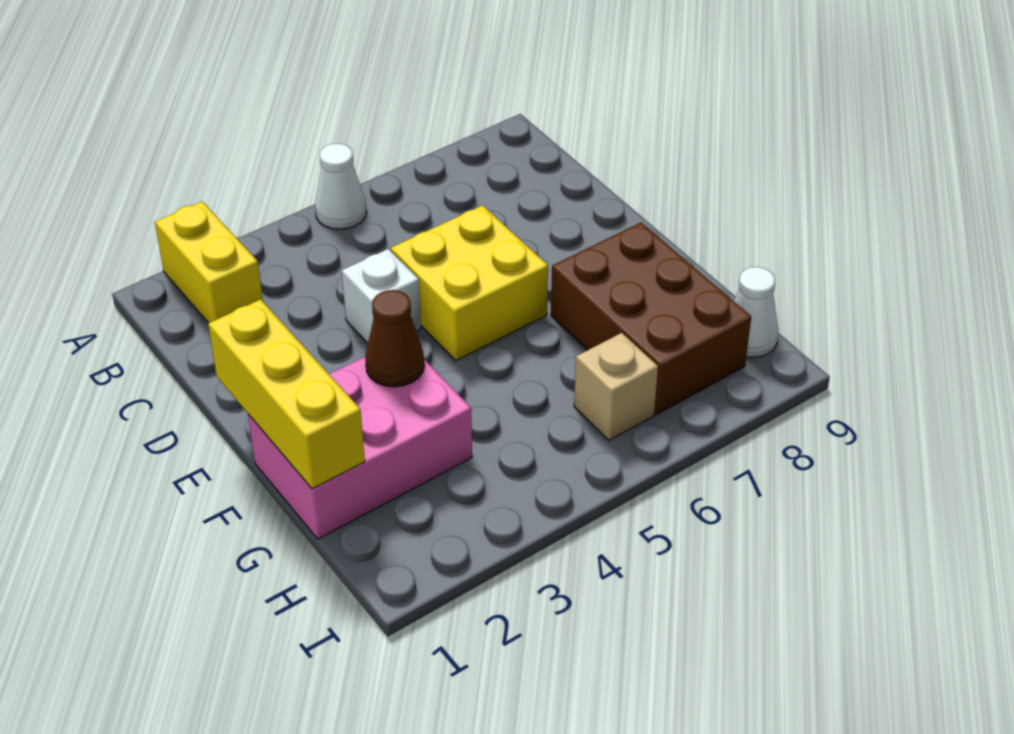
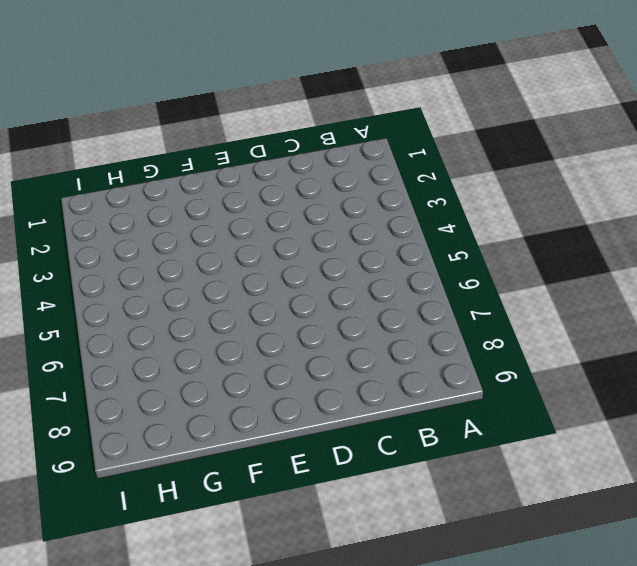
none -> yellow 1x2 brick [155,201,263,323]
none -> white 1x1 cone [315,143,367,229]

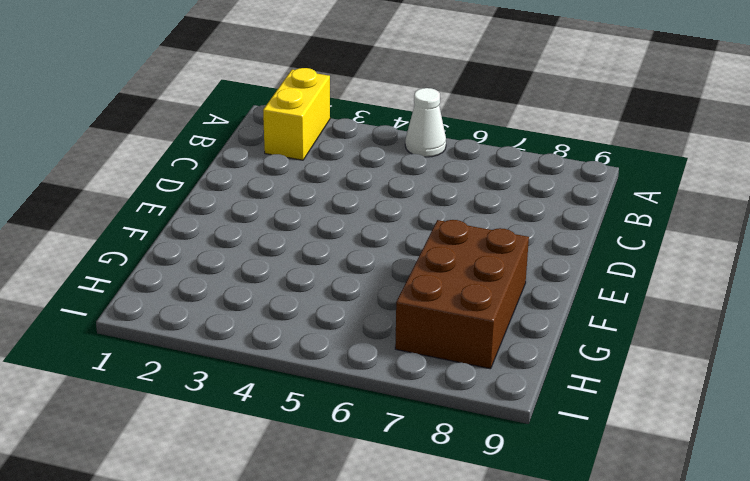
none -> white 1x1 brick [342,249,421,343]
none -> yellow 2x2 brick [391,205,548,361]

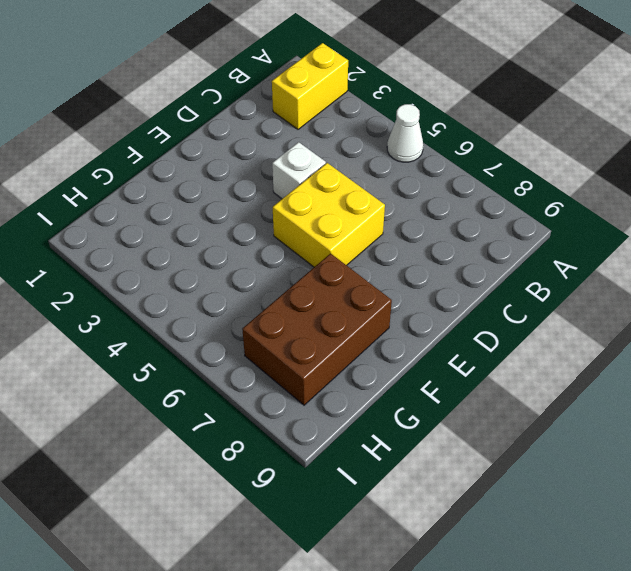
none -> pink 2x3 brick [248,357,472,539]
none -> tan 1x1 brick [574,333,658,440]

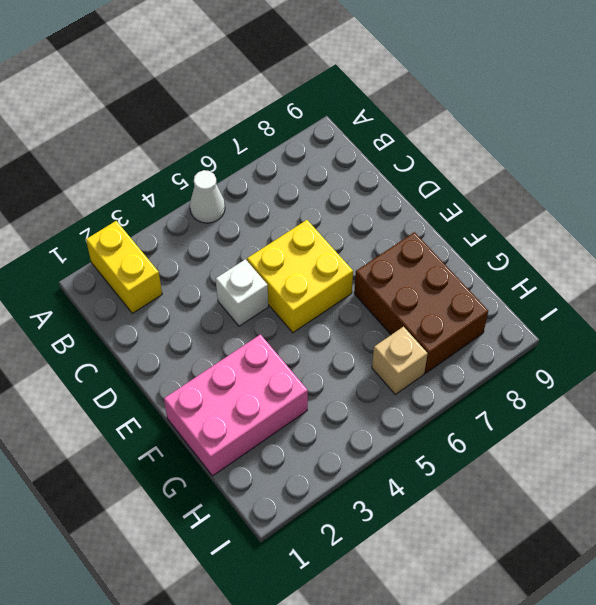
none -> white 1x1 cone [734,267,778,358]
none -> yellow 1x3 brick [208,299,365,489]

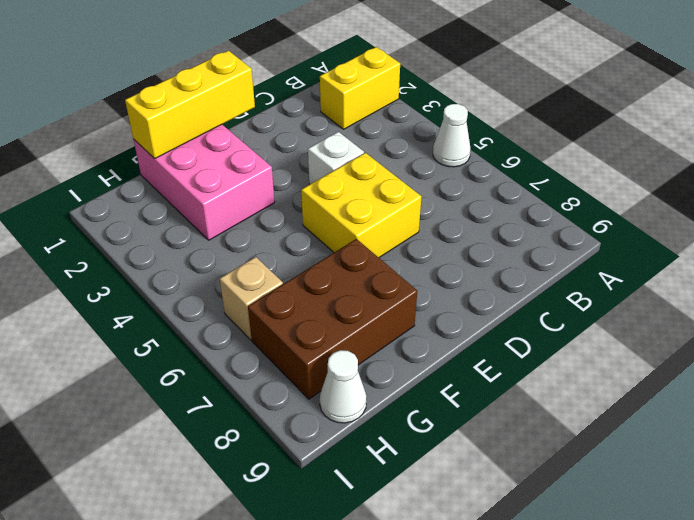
none -> brown 1x1 cone [365,290,424,387]

